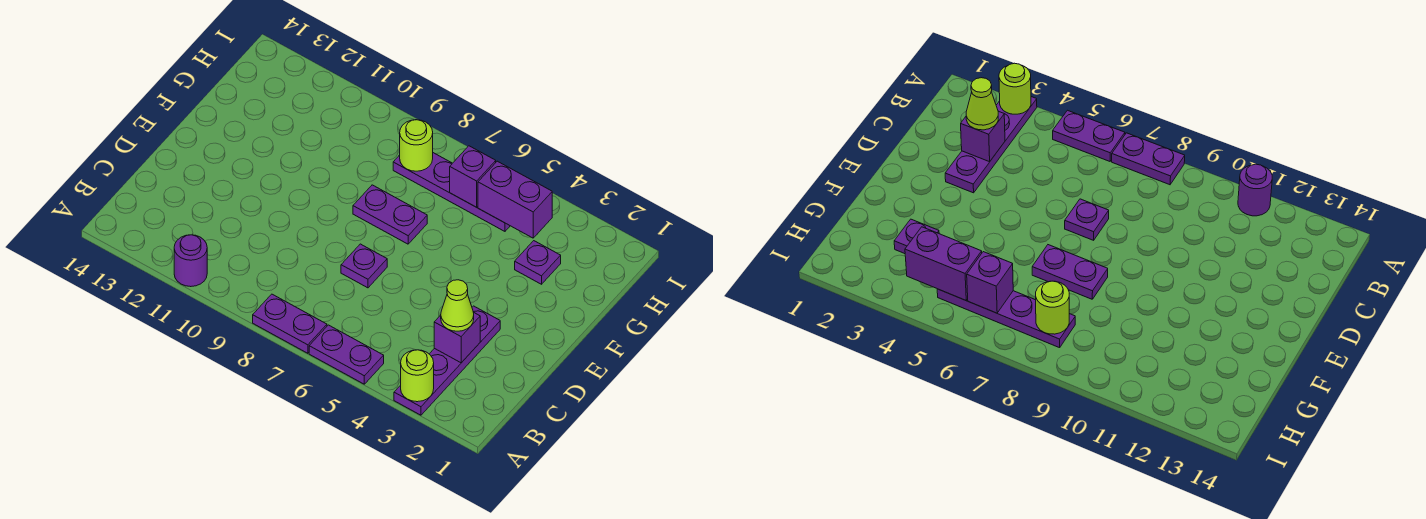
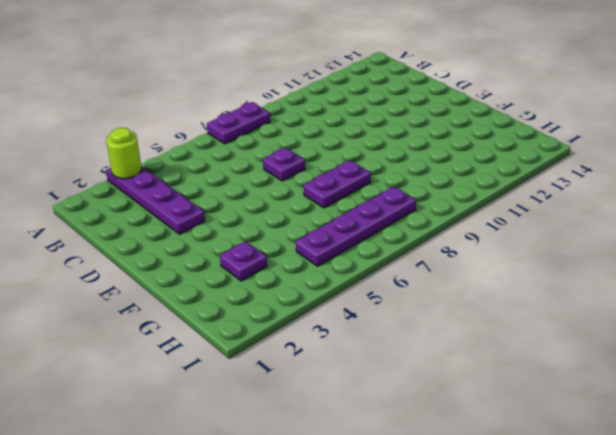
none -> purple 1x2 plate [309,325,384,384]
none -> purple 1x1 round brick [174,235,207,287]
none -> purple 1x1 brick [434,313,480,363]

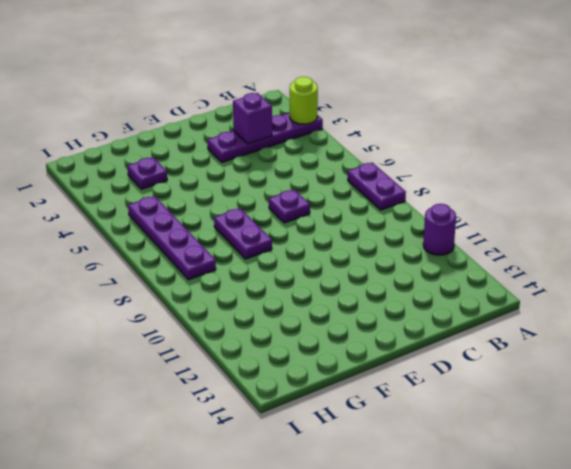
none -> purple 1x2 plate [309,325,384,384]
none -> purple 1x2 brick [478,161,552,238]
none -> purple 1x1 brick [450,146,496,207]

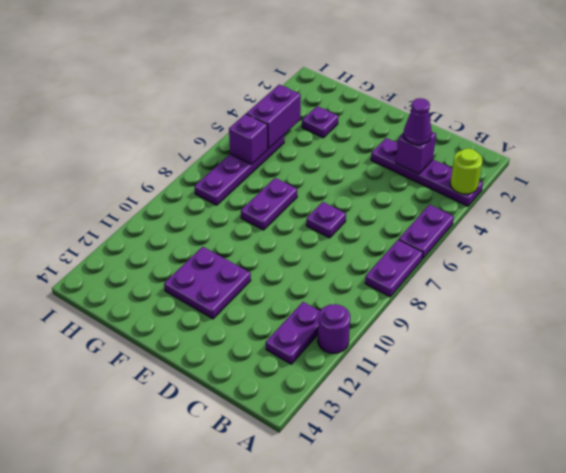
purple 1x2 plate [266,302,320,364] -> none
purple 1x1 cone [403,98,432,145] -> lime 1x1 cone [441,280,474,331]
purple 2x2 plate [164,247,251,319] -> none
none -> lime 1x1 round brick [400,120,433,171]

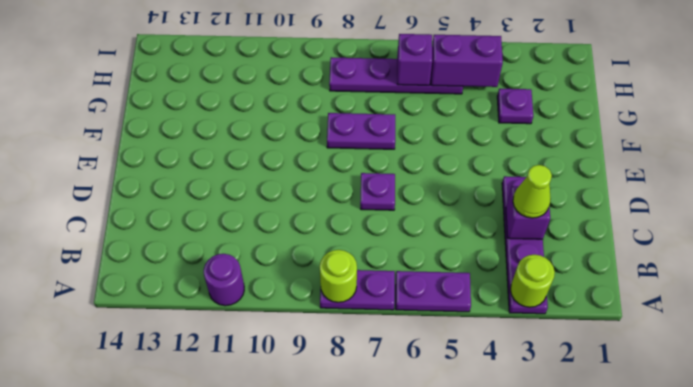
lime 1x1 round brick [320,250,357,302] -> lime 1x1 round brick moved to [400,120,433,171]

